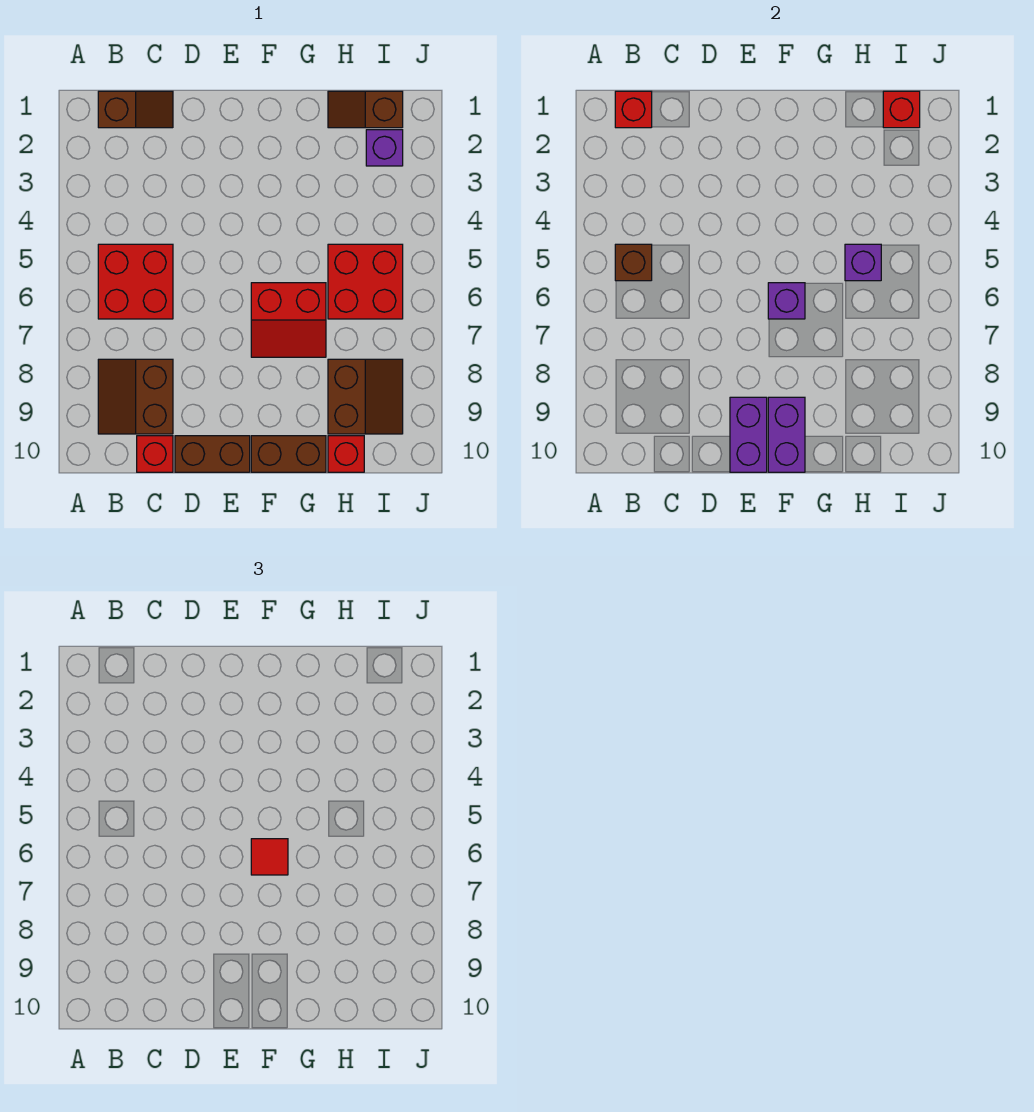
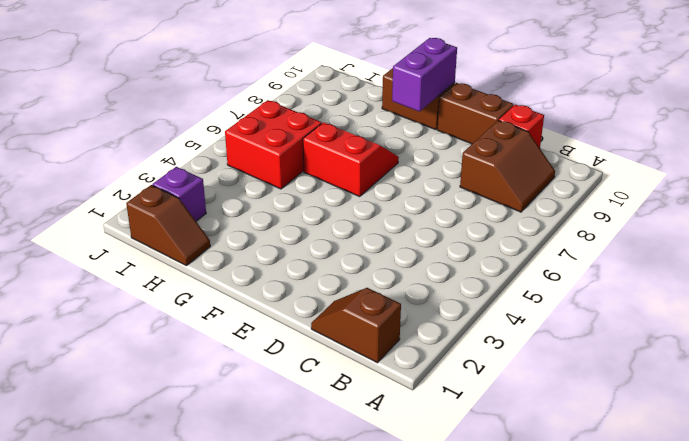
none -> red 2x2 brick [98,244,173,319]
none -> brown 2x2 slope [328,359,403,434]
none -> red 1x1 brick [328,436,364,472]

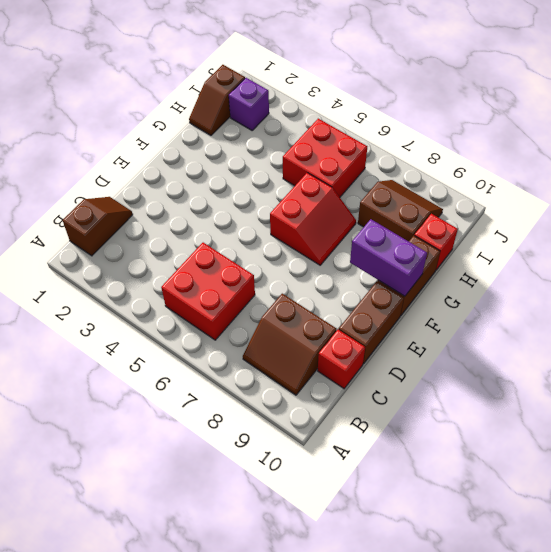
none -> red 1x1 brick [615,91,652,128]
none -> brown 1x1 brick [615,244,652,281]
none -> purple 1x2 brick [730,397,767,472]

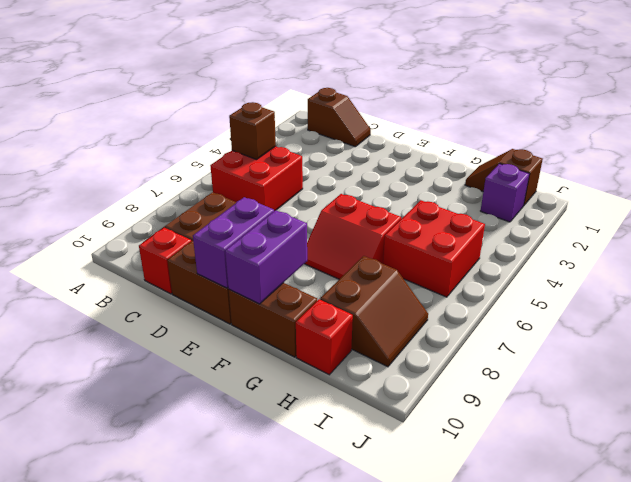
none -> red 1x1 brick [615,91,652,128]
none -> purple 1x1 brick [768,283,805,319]
none -> purple 1x1 brick [845,244,881,281]

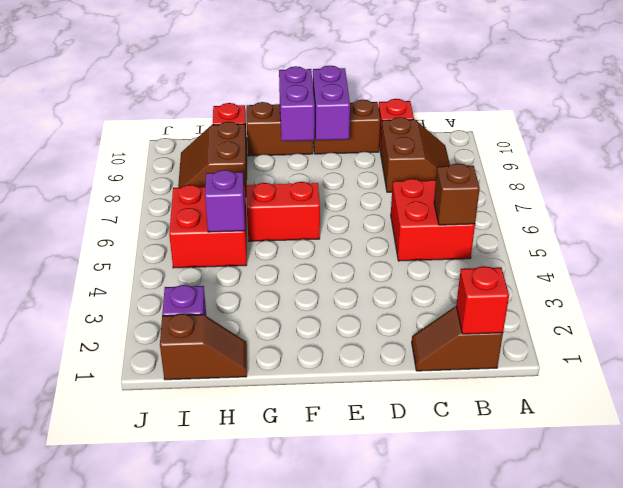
none -> purple 1x1 brick [768,283,805,319]
none -> red 1x1 brick [883,91,920,128]
none -> red 1x1 tile [251,839,288,875]

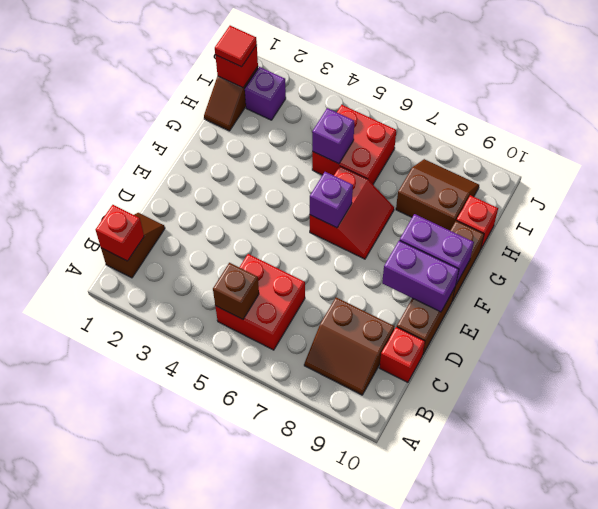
red 1x1 tile [215,26,257,67] -> red 1x1 tile moved to [251,839,288,875]

